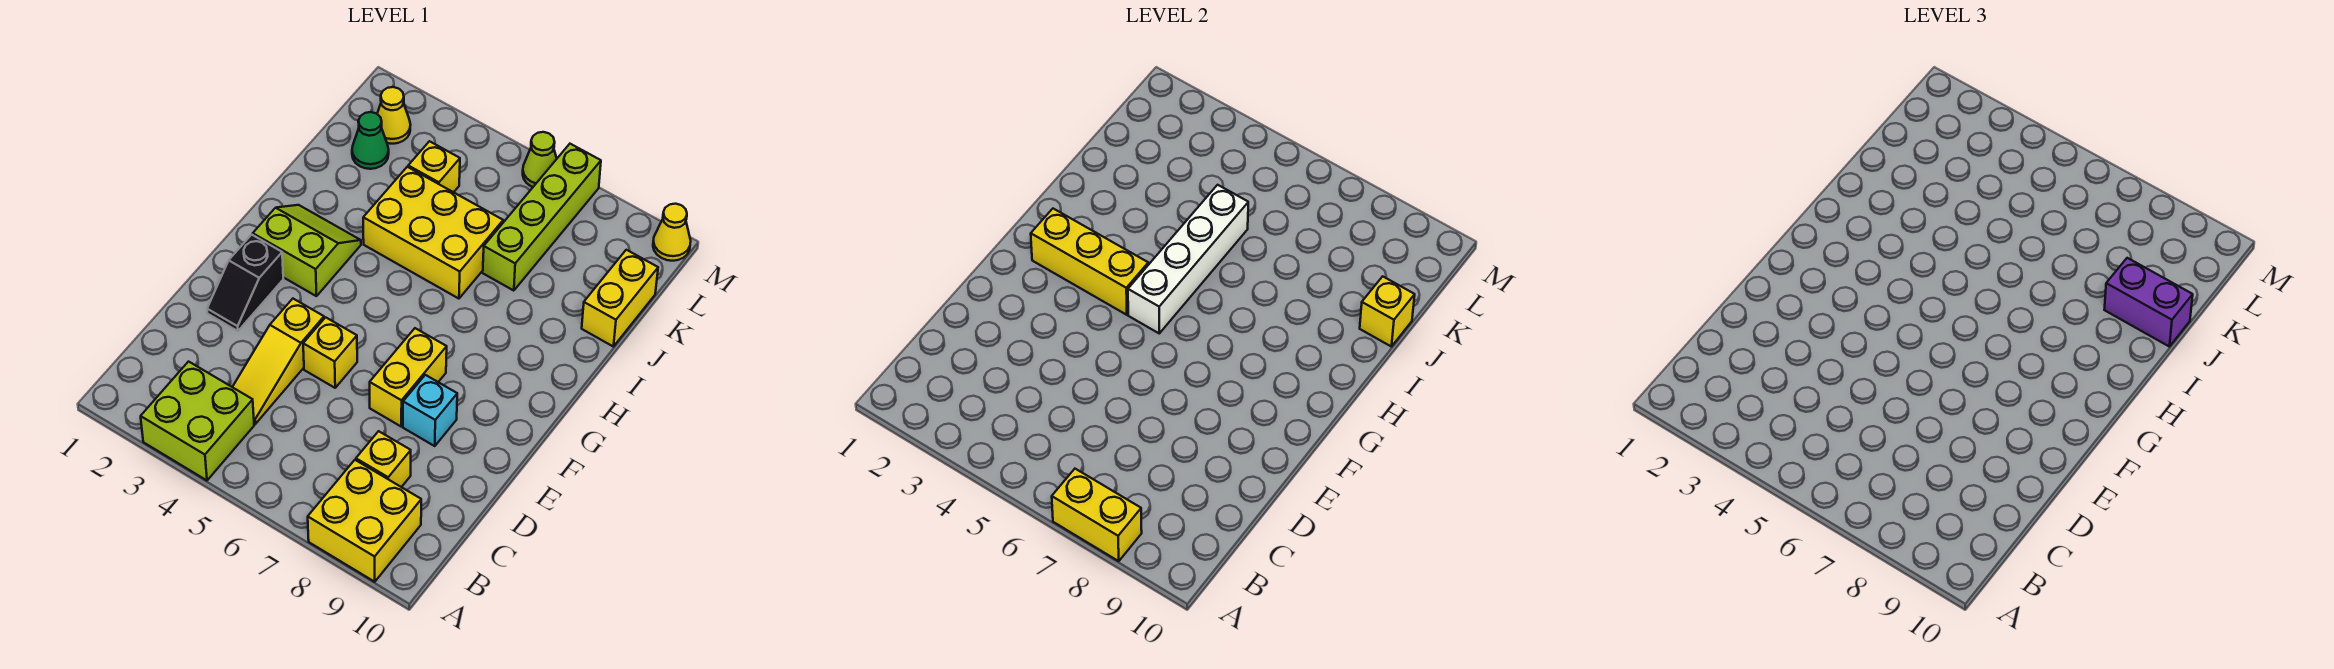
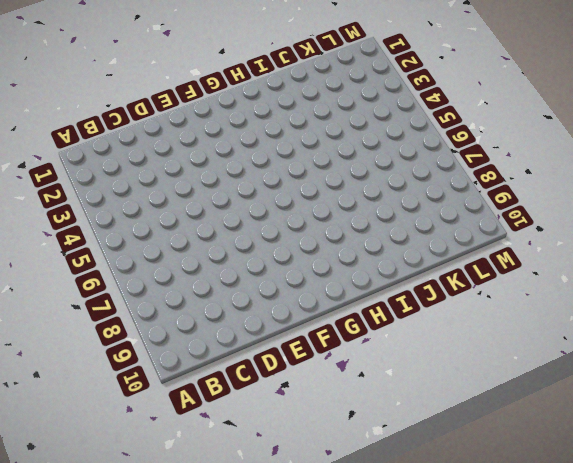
none -> lime 2x2 brick [141,362,254,480]
none -> yellow 2x2 brick [308,460,421,582]
none -> yellow 1x3 slope [233,299,324,424]

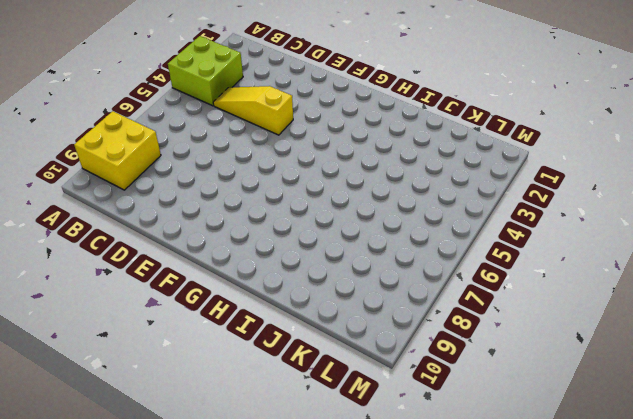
none -> yellow 1x1 brick [356,431,411,487]
none -> black 1x2 slope [207,235,283,331]
none -> yellow 1x1 brick [303,317,357,388]

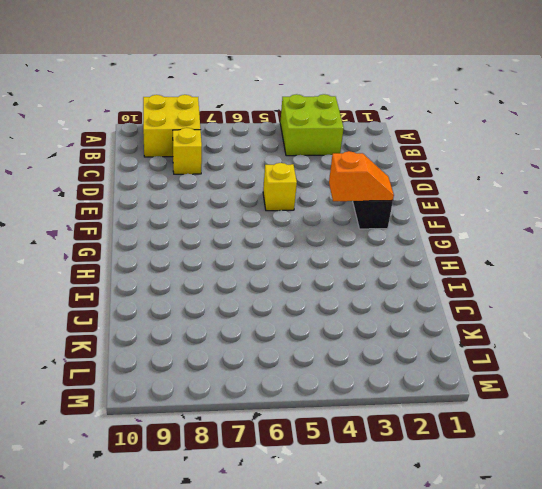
orange 1x2 slope [329,151,394,201] -> none
none -> yellow 1x3 slope [233,299,324,424]
none -> yellow 1x2 brick [370,328,447,426]
none -> cyan 1x1 brick [403,375,457,446]

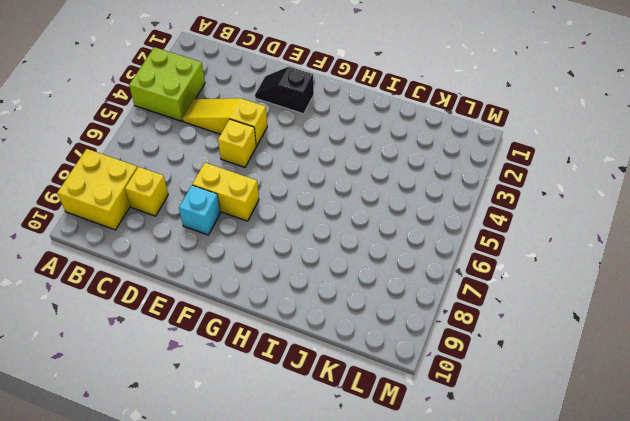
none -> lime 2x2 slope [253,205,361,296]
none -> yellow 2x3 brick [363,167,503,299]
none -> lime 1x4 brick [483,144,601,291]

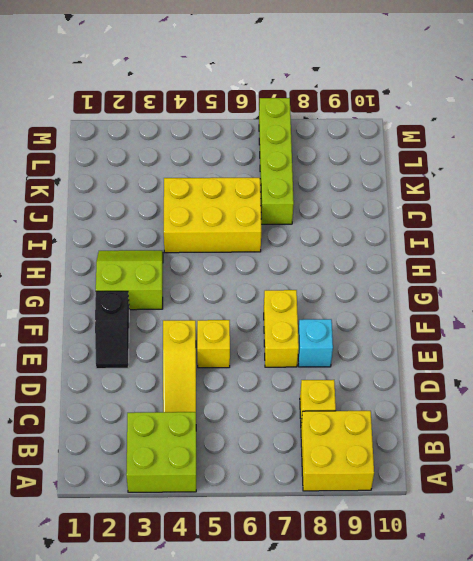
none -> yellow 1x2 brick [582,250,658,347]
none -> green 1x1 cone [352,112,389,169]
none -> yellow 1x1 brick [408,141,460,192]

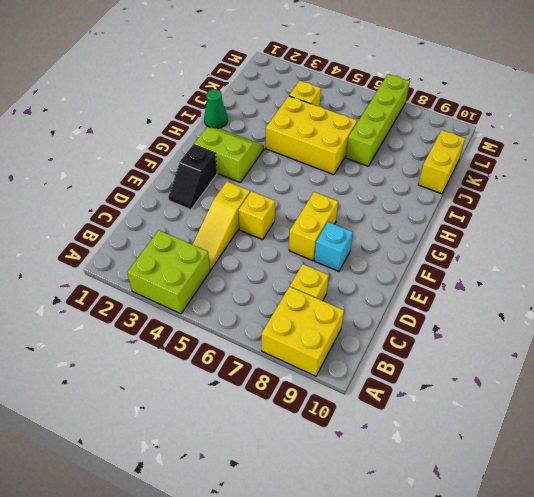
green 1x1 cone [204,89,228,129] -> green 1x1 cone moved to [352,112,389,169]
none -> yellow 1x1 cone [377,87,410,144]
none -> lime 1x1 cone [523,132,557,187]
none -> yellow 1x1 cone [653,204,691,261]

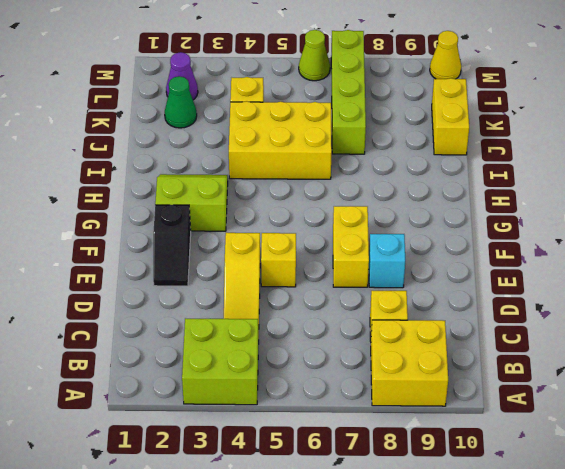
purple 1x1 cone [166,52,198,100] -> yellow 1x1 cone [377,87,410,144]
none -> yellow 1x2 brick [1052,469,1142,561]
none -> yellow 1x3 brick [1031,209,1148,315]
none -> white 1x4 brick [1128,185,1248,333]

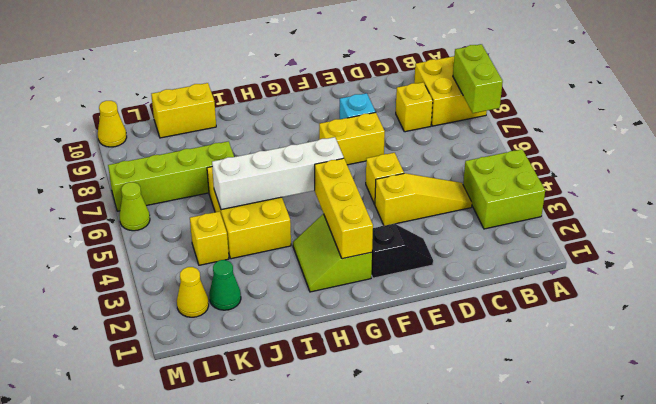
lime 1x2 brick [453,44,503,113] -> yellow 1x2 brick [1052,469,1142,561]
none -> yellow 1x1 brick [1360,276,1415,347]
none -> purple 1x2 brick [2104,258,2193,347]

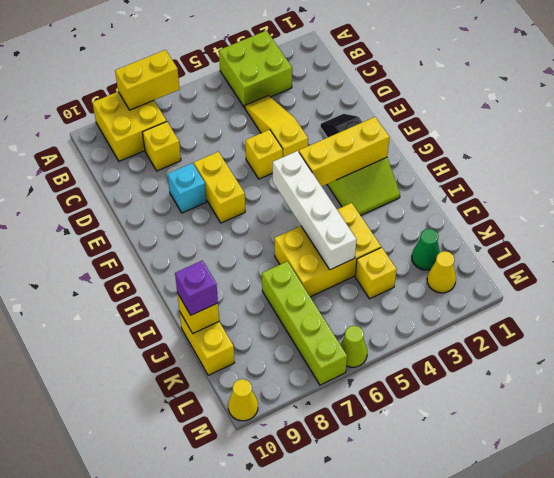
purple 1x1 brick [175,261,218,315] -> purple 1x2 brick [2104,258,2193,347]

